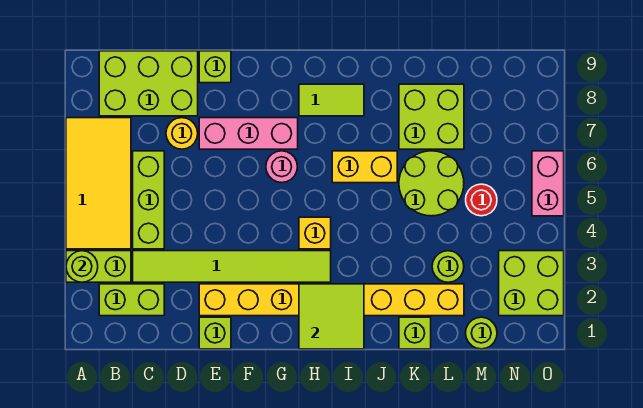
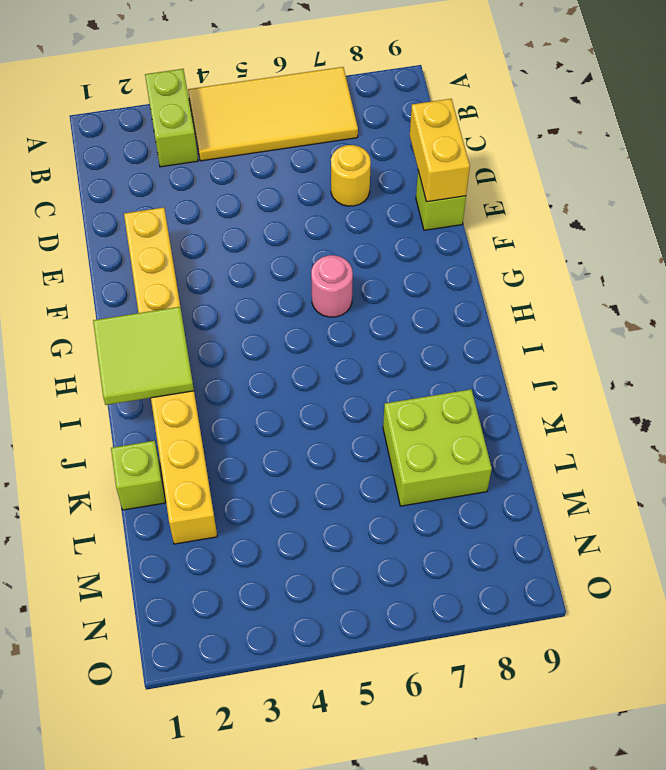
yellow 1x2 brick [410,99,470,202] -> yellow 1x2 brick moved to [332,151,397,183]
none -> lime 1x2 brick [99,284,164,316]
none -> lime 2x3 brick [99,51,198,116]
none -> lime 1x6 tile [133,251,331,282]

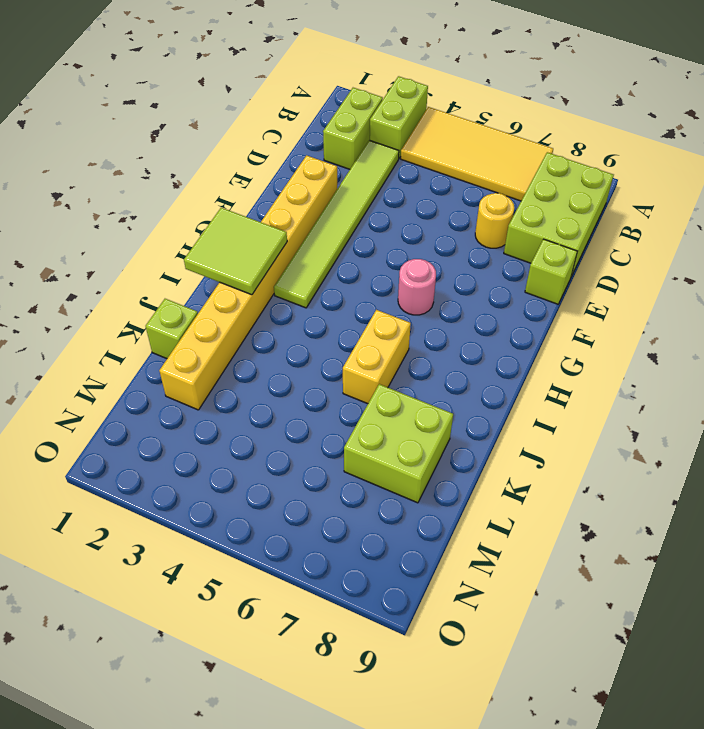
none -> lime 1x3 brick [133,151,164,249]
none -> lime 1x1 brick [199,317,231,349]
none -> pink 1x3 brick [199,118,298,149]

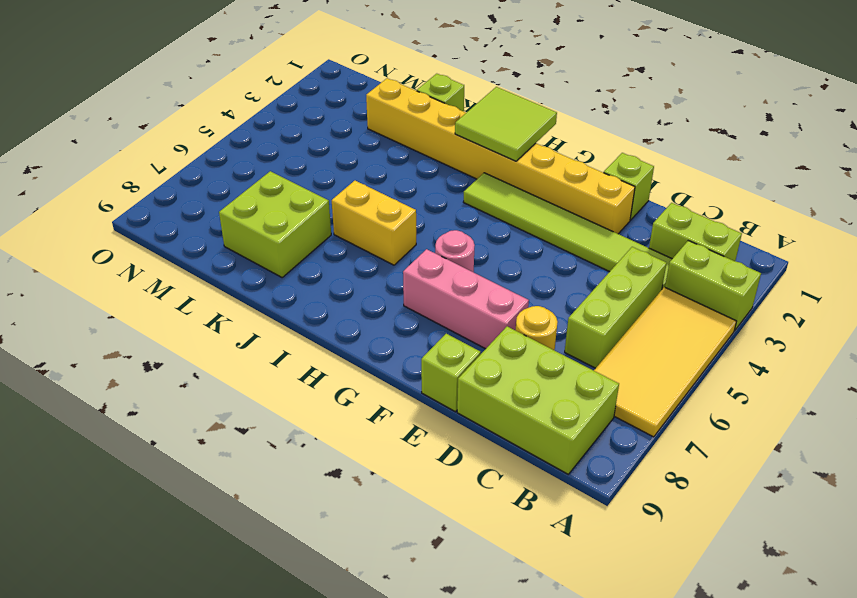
none -> yellow 1x1 brick [299,217,331,249]
none -> lime 1x2 tile [299,84,364,116]
none -> lime 2x2 round brick [399,151,464,216]

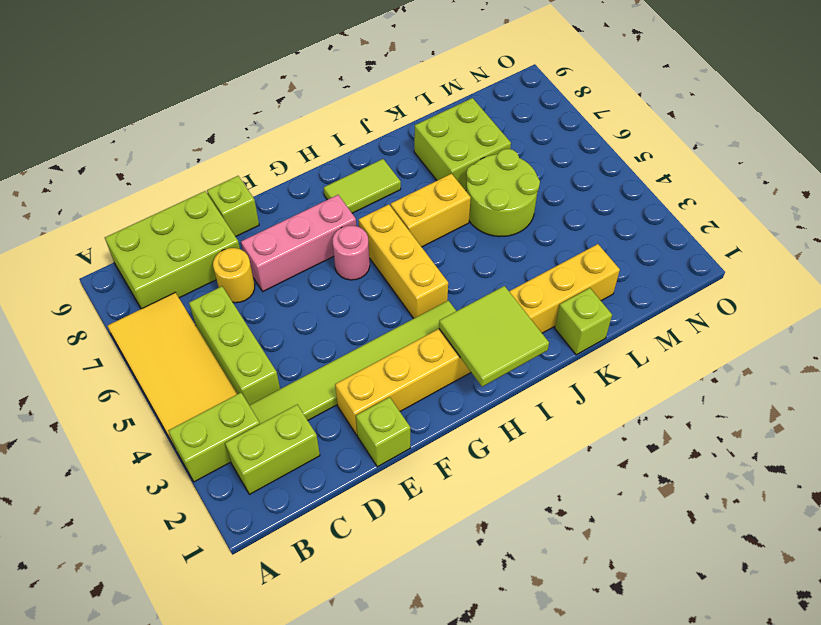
yellow 1x3 brick [359,204,448,319] -> yellow 1x1 brick [299,217,331,249]
none -> lime 1x1 round brick [432,251,464,282]
none -> lime 1x1 round brick [466,317,497,349]
none -> red 1x1 round brick [466,184,497,216]

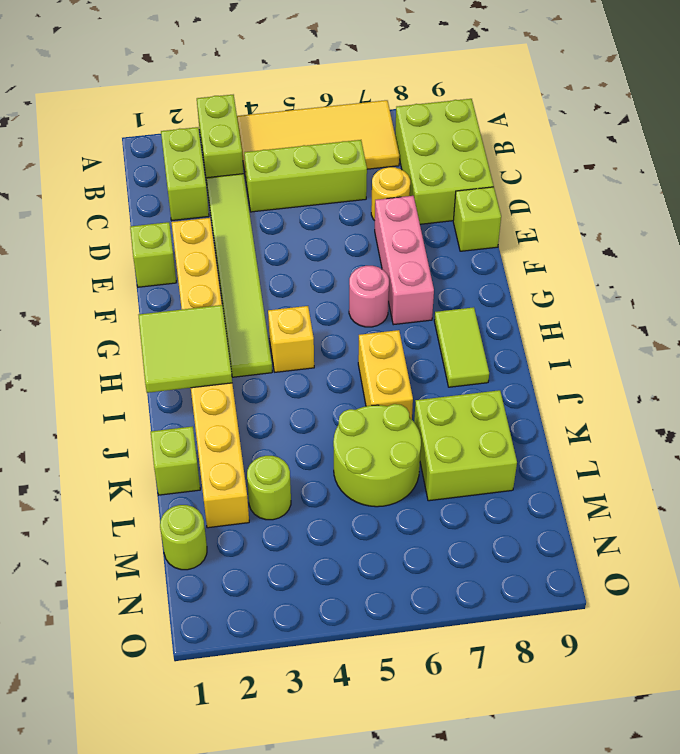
none -> red 1x1 round brick [466,184,497,216]
none -> lime 2x2 brick [499,251,564,316]
none -> pink 1x2 brick [532,151,564,216]

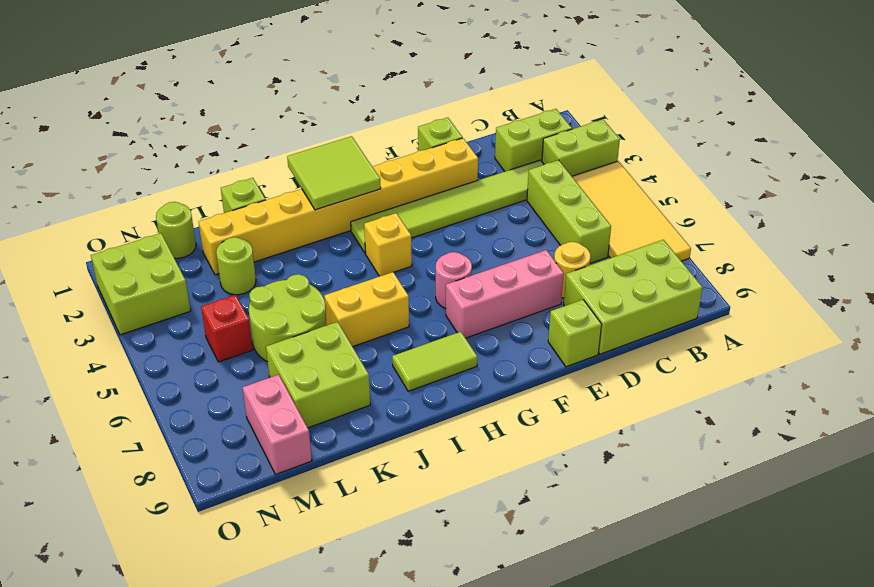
red 1x1 brick [201,295,253,362] -> red 1x1 round brick [466,184,497,216]
pink 1x2 brick [243,375,312,474] -> pink 1x2 brick moved to [532,151,564,216]
none -> lime 1x1 round brick [66,251,98,282]

